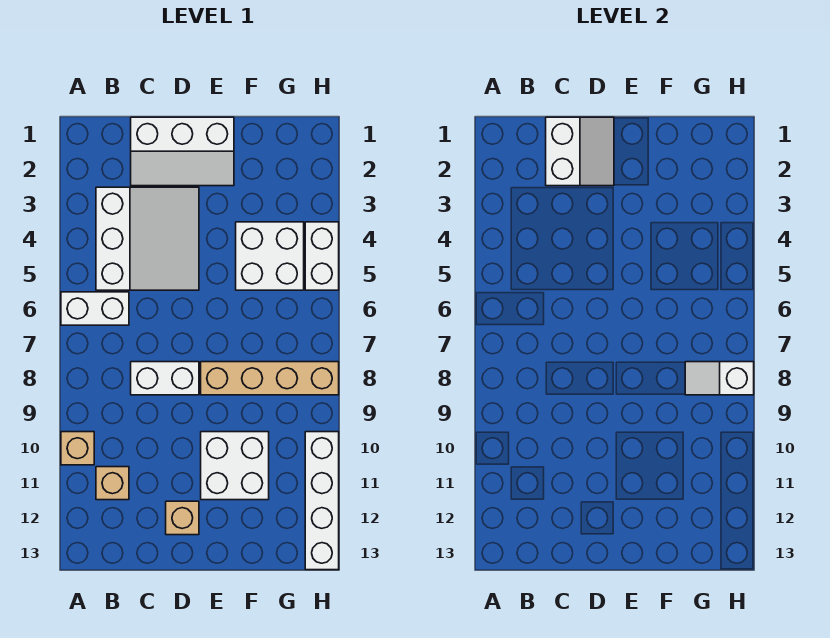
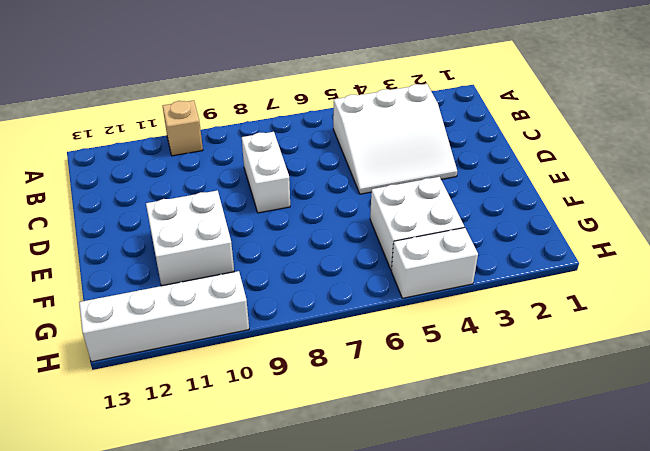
none -> white 1x2 brick [61,292,129,325]
none -> tan 1x1 brick [96,467,129,500]
none -> white 2x3 slope [131,117,234,186]

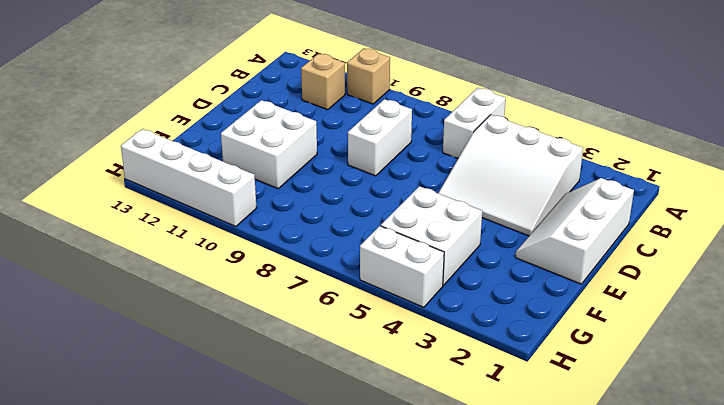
none -> tan 1x1 brick [166,501,199,535]
none -> tan 1x4 brick [201,362,339,395]
none -> white 2x2 slope [546,117,614,186]

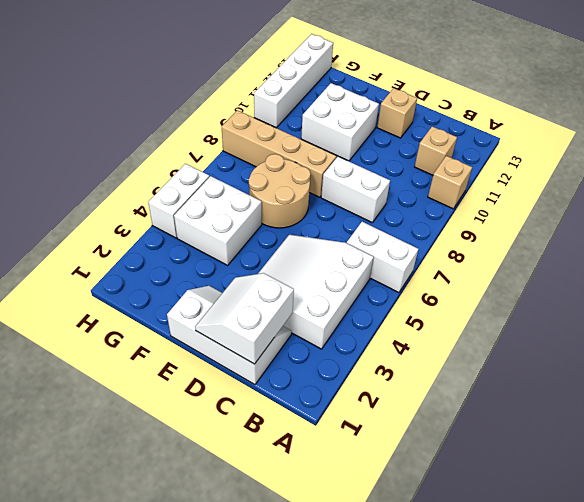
tan 2x2 round brick [249,154,311,228] -> none
none -> white 1x2 slope [685,362,754,395]

